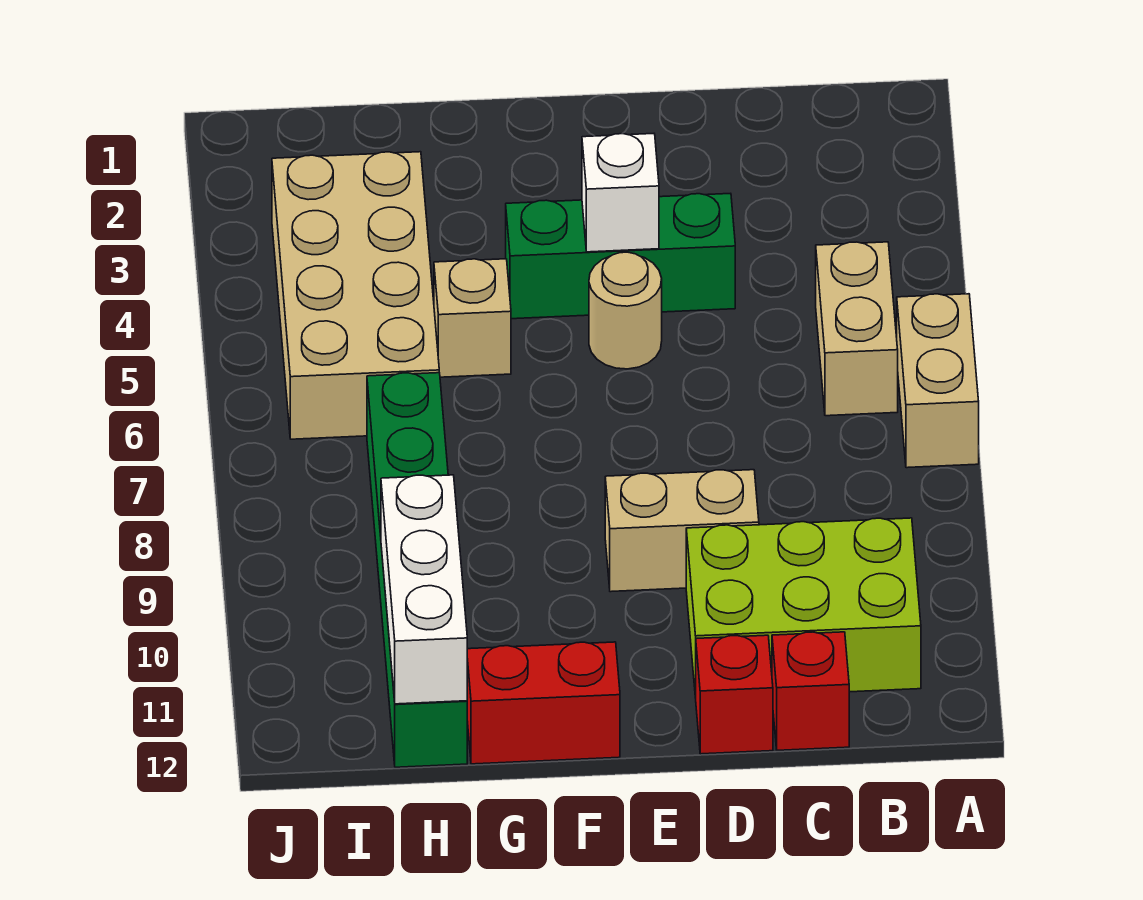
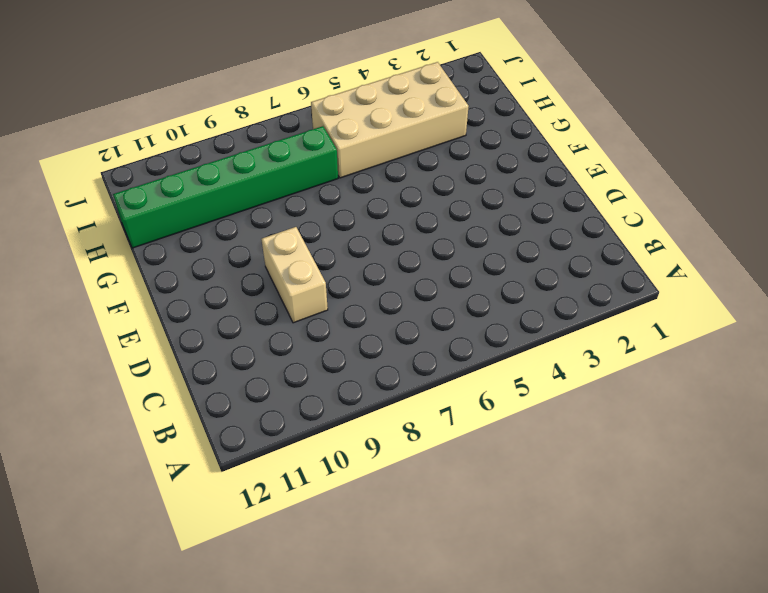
none -> tan 1x2 brick [897,294,979,468]
none -> tan 1x2 brick [816,242,898,416]
none -> lime 2x3 brick [686,518,921,698]

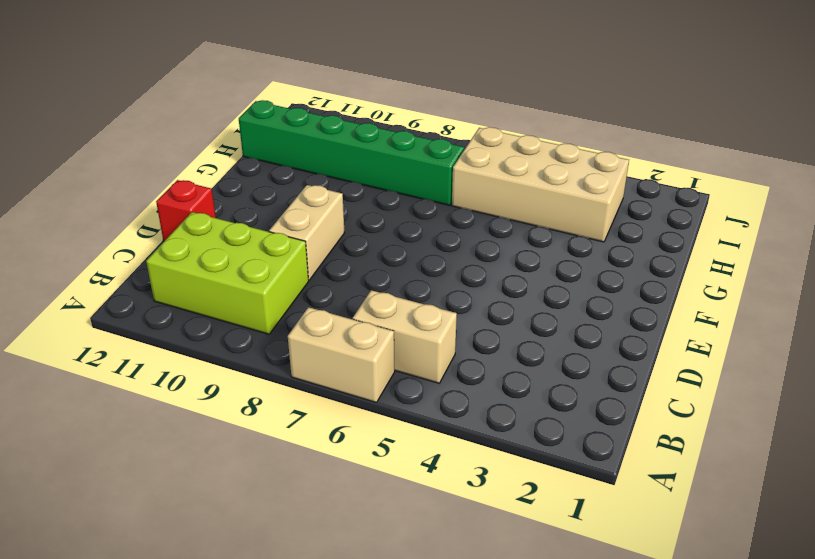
lime 2x3 brick [146,212,309,334] -> lime 2x3 brick turned to [686,518,921,698]
none -> red 1x1 brick [772,632,849,750]
none -> green 1x3 brick [506,193,735,319]
none -> tan 1x1 round brick [589,252,662,369]

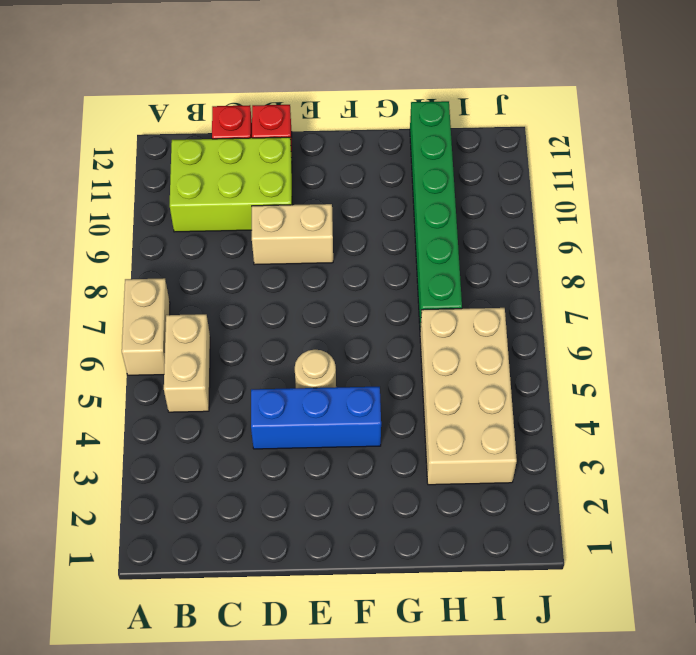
blue 1x3 brick [251,387,381,449] -> green 1x3 brick [506,193,735,319]
none -> red 1x2 brick [467,642,620,764]
none -> tan 1x1 brick [434,259,511,377]
none -> white 1x1 brick [582,134,659,252]

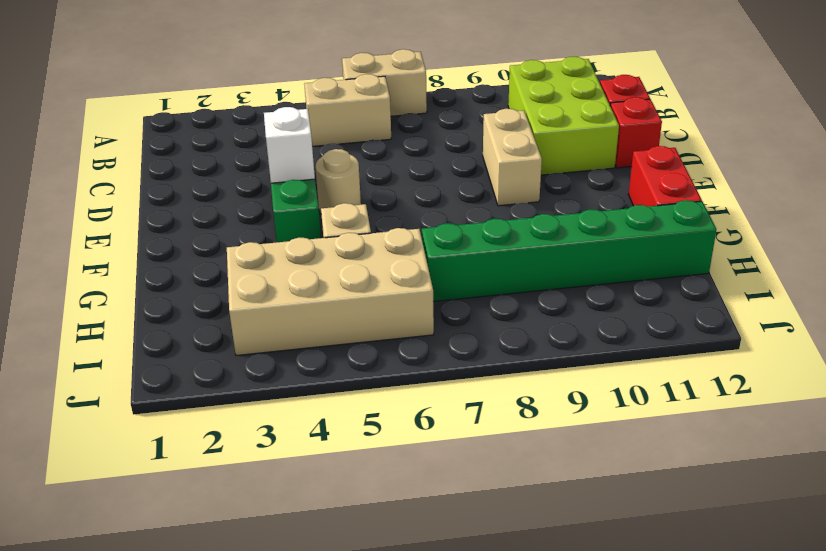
none -> white 1x3 brick [381,475,467,704]

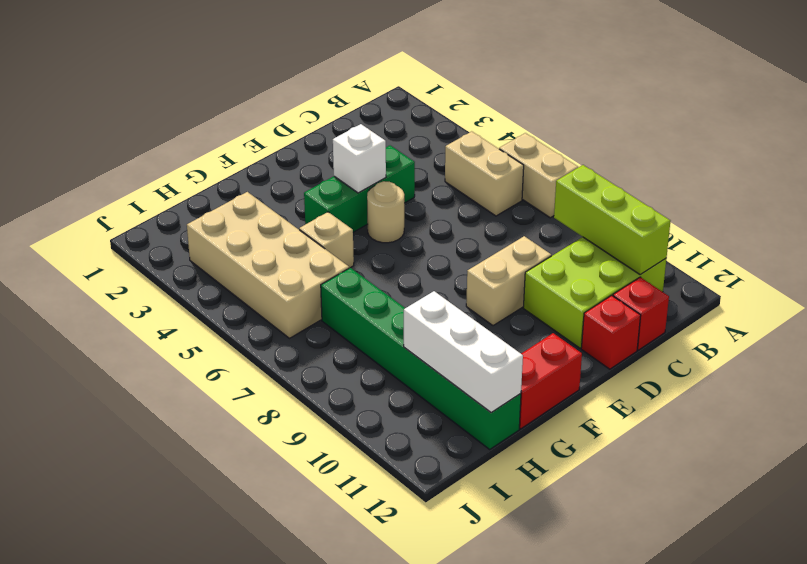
lime 1x3 brick [554,165,670,275] -> none

